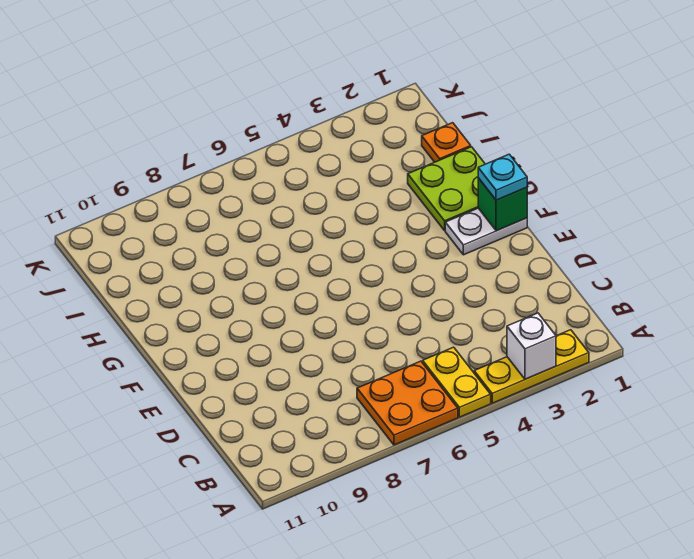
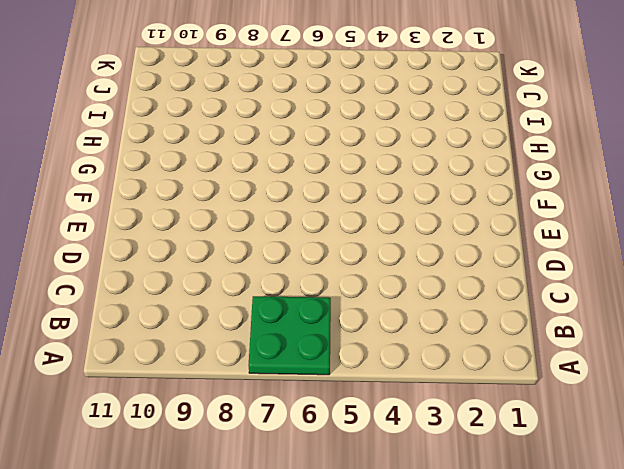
green 2x2 plate [248,296,331,375] -> orange 2x2 plate [357,361,458,445]
none -> yellow 1x3 plate [474,330,589,403]
none -> yellow 1x2 plate [423,347,491,417]

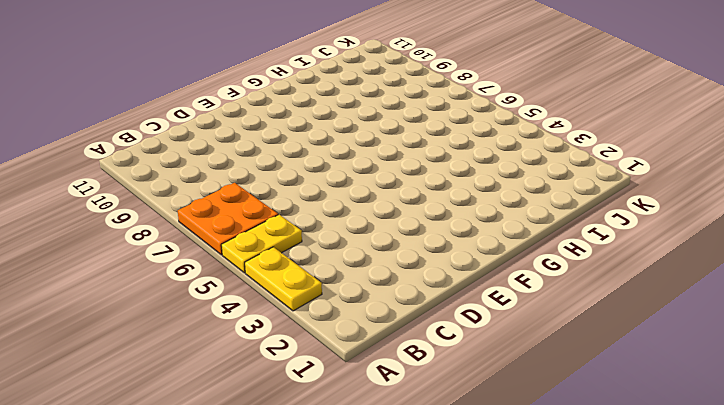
yellow 1x2 plate [245,247,322,311] -> yellow 1x3 plate [474,330,589,403]
none -> white 1x2 plate [445,208,527,255]
none -> lime 2x2 plate [408,147,485,230]

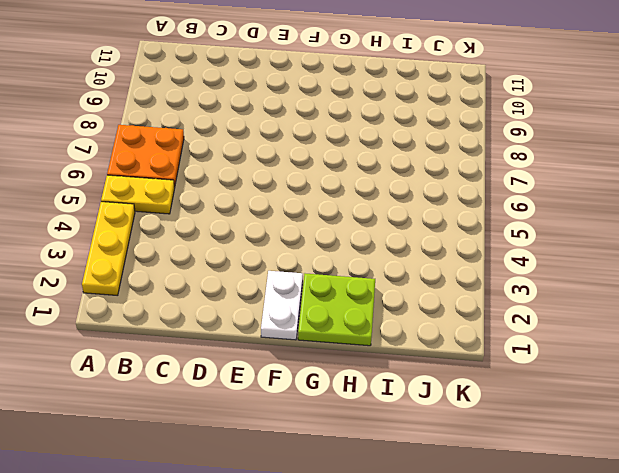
none -> orange 1x1 plate [422,123,471,162]
none -> white 1x1 brick [507,313,556,379]

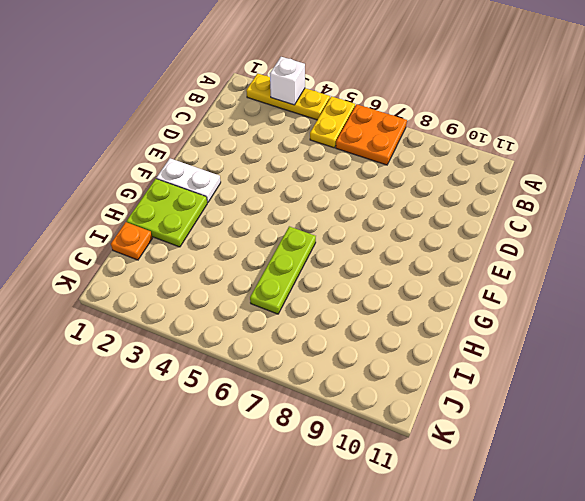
lime 1x3 plate [250,226,316,314] -> none
none -> green 1x1 brick [478,178,527,231]
none -> cyan 1x1 plate [478,154,527,200]

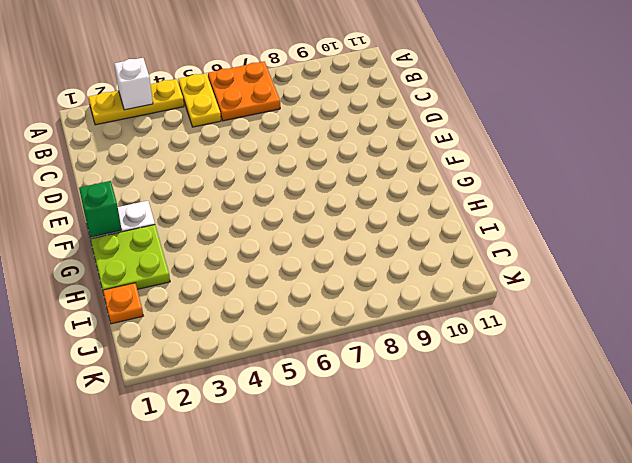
none -> cyan 1x1 plate [478,154,527,200]

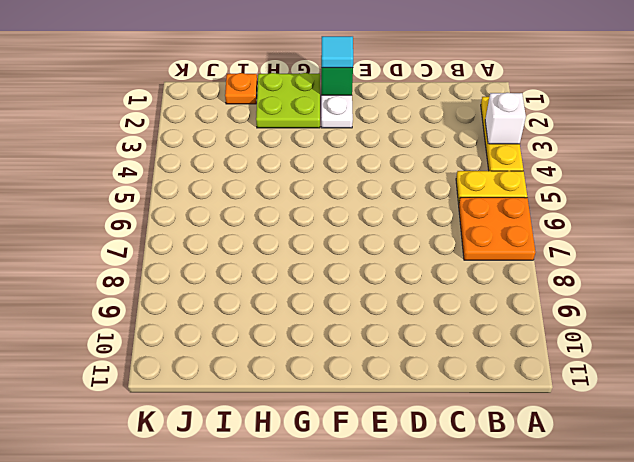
cyan 1x1 tile [322,36,353,68] -> cyan 1x1 plate [478,154,527,200]

